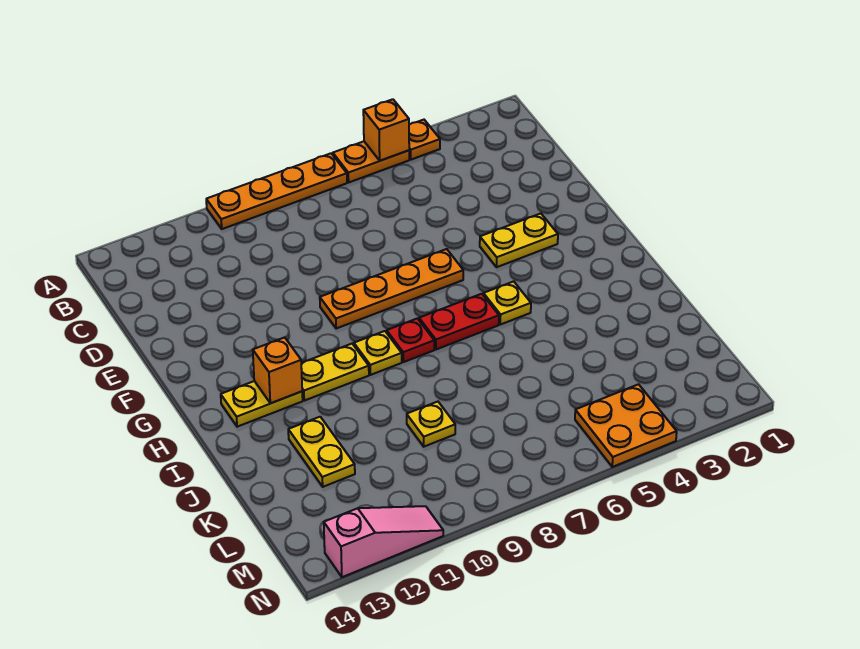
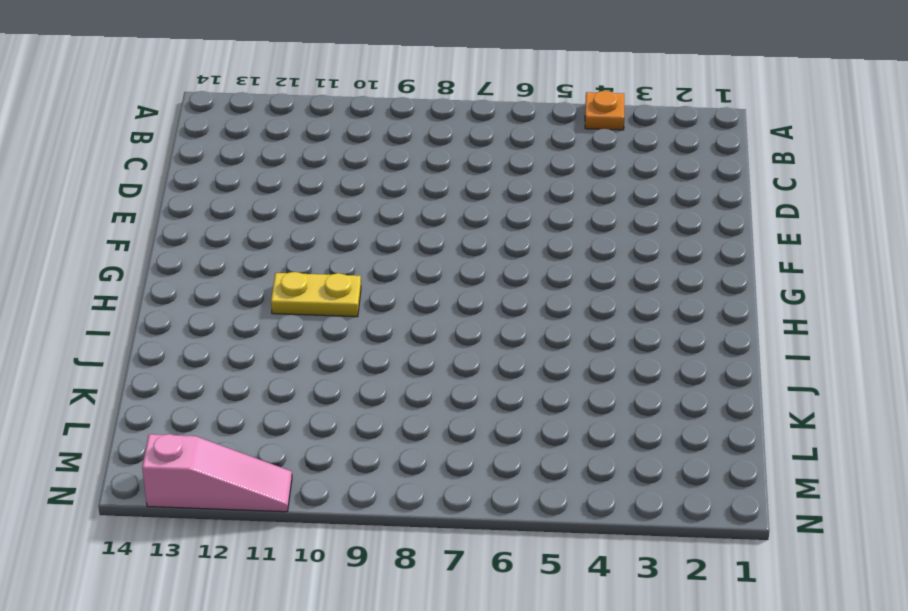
none -> orange 1x2 plate [333,141,409,182]
none -> orange 1x4 plate [206,153,347,229]
none -> yellow 1x2 plate [480,213,558,267]

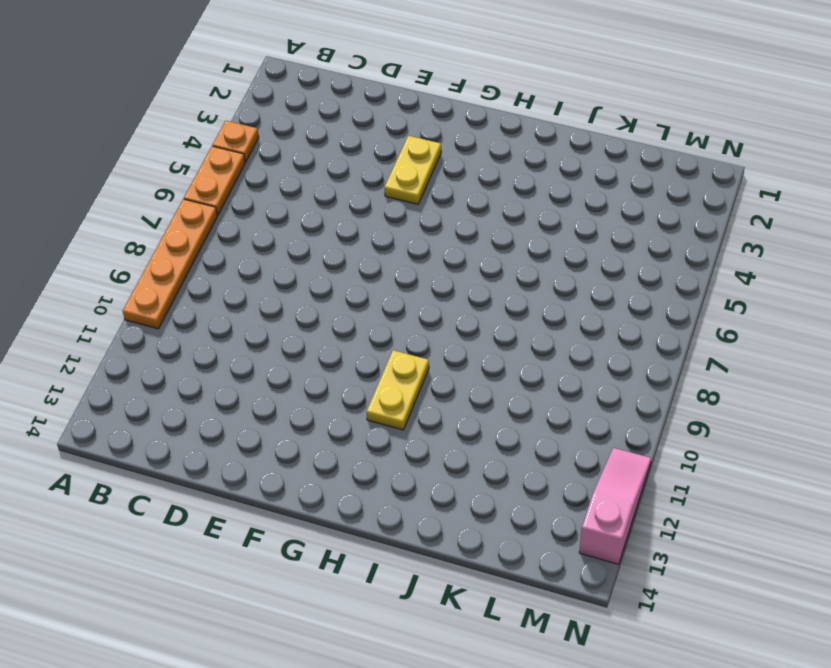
none -> orange 1x4 plate [320,249,463,329]
none -> yellow 1x1 plate [483,281,531,325]
none -> red 1x2 plate [419,294,499,349]

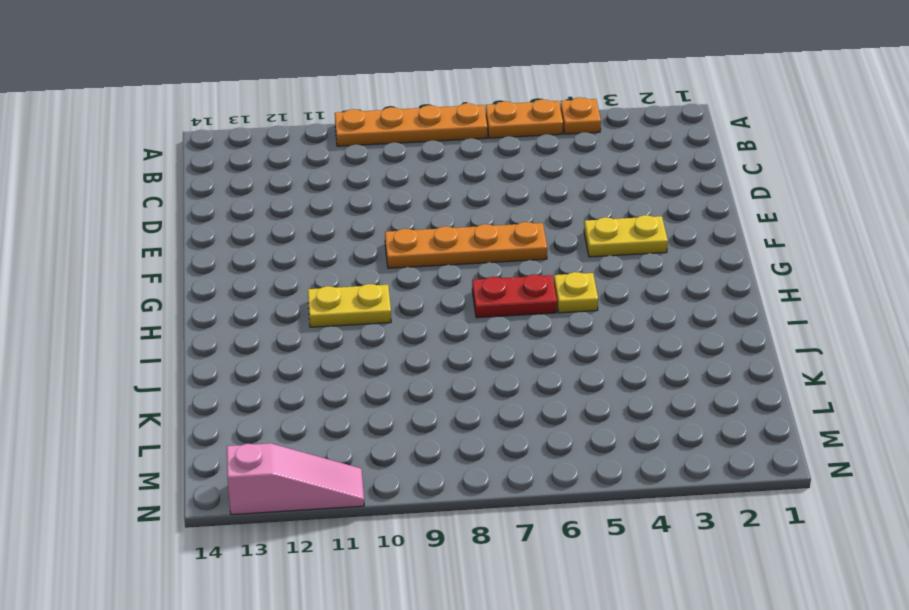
none -> red 1x1 plate [387,318,434,362]
none -> yellow 1x1 plate [354,331,402,375]
none -> yellow 1x2 plate [221,381,303,427]

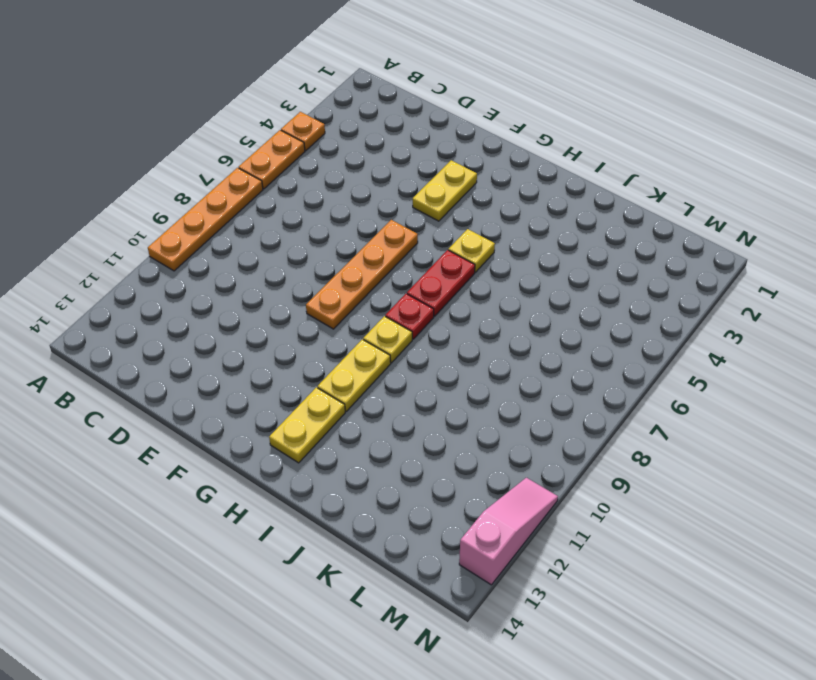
none -> yellow 1x2 plate [288,417,355,487]
none -> yellow 1x1 plate [407,402,455,447]
none -> orange 2x2 plate [575,384,677,467]

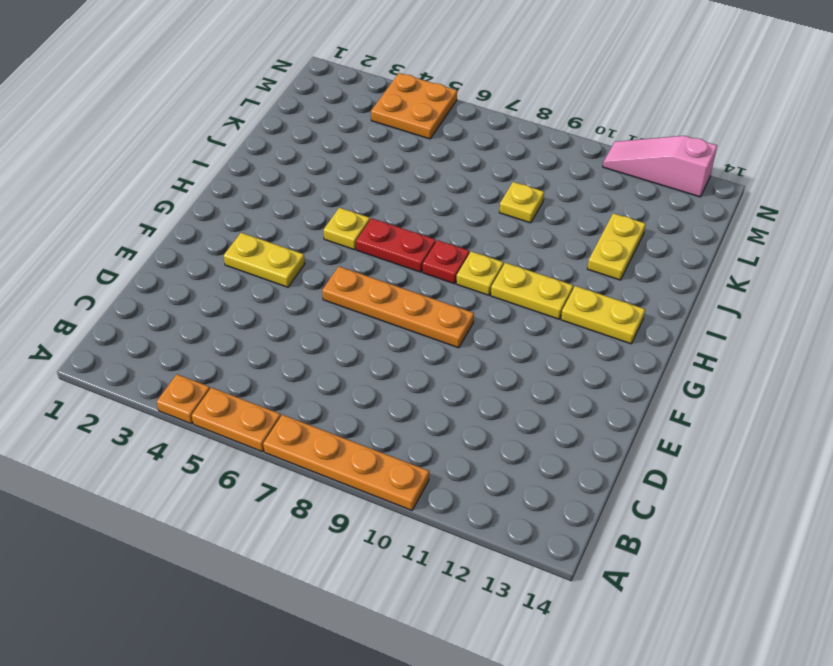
none -> orange 1x1 brick [363,99,409,161]
none -> orange 1x1 brick [253,337,302,403]

